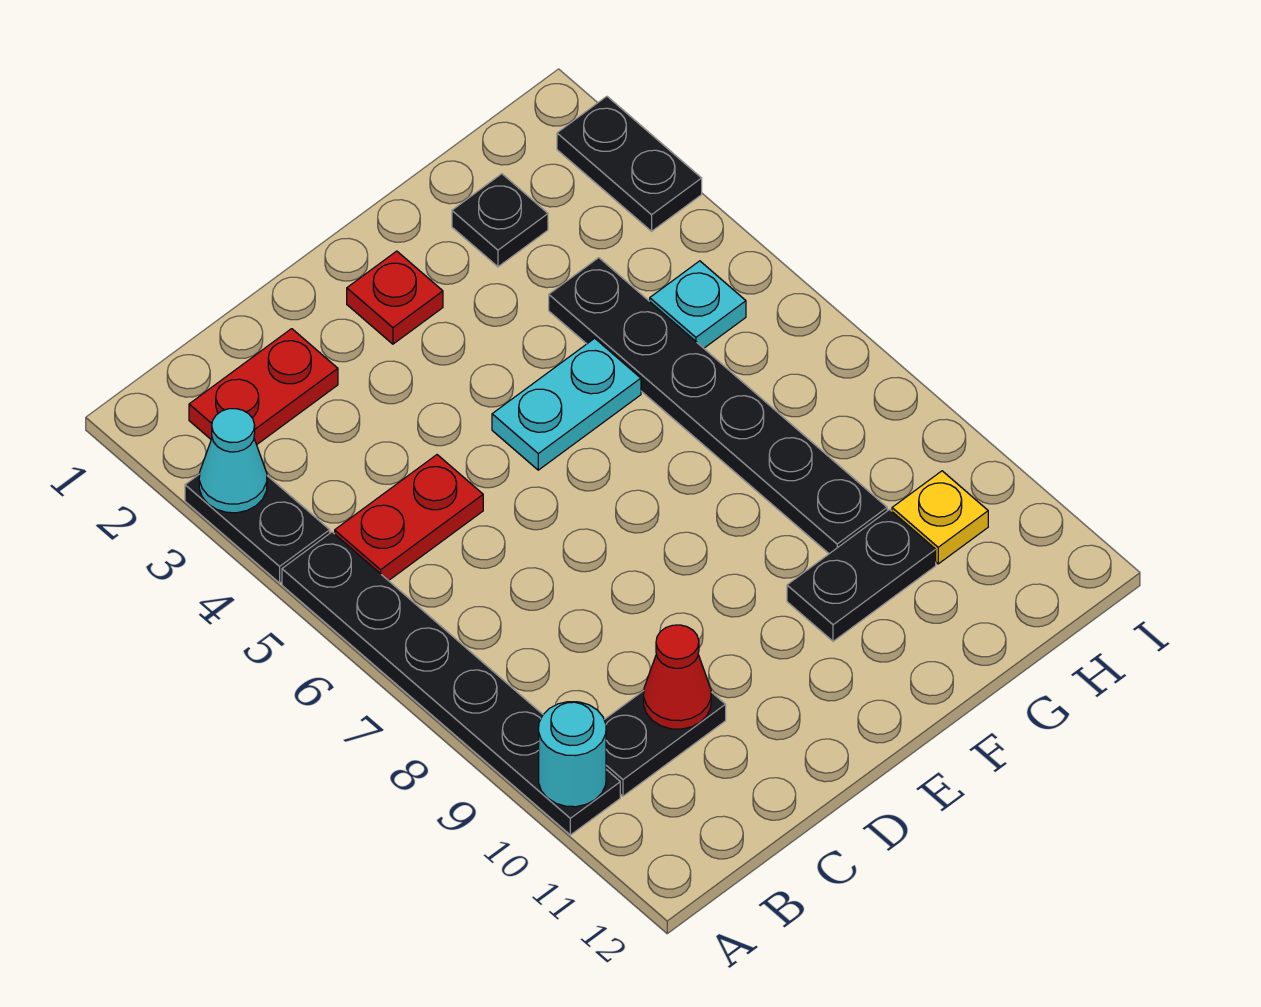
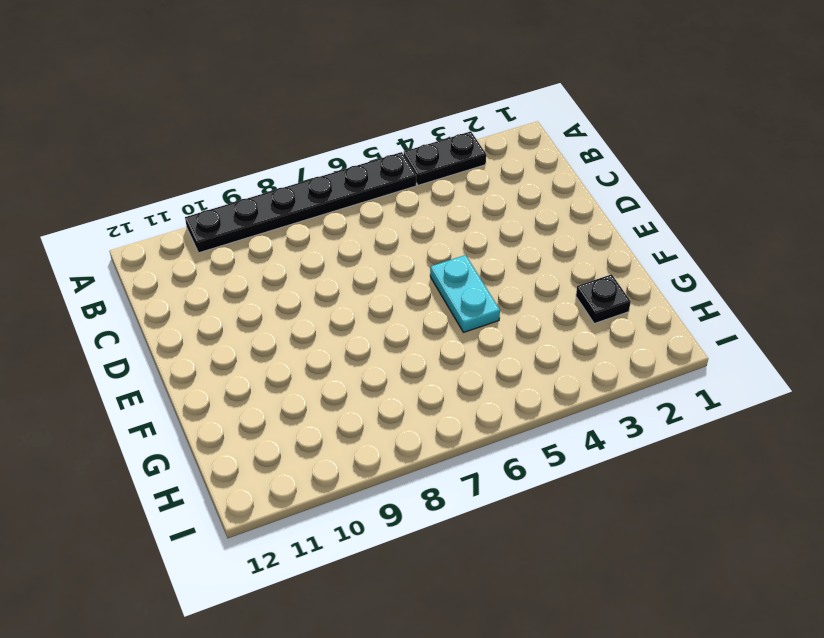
none -> red 1x2 plate [189,329,338,445]
none -> red 1x2 plate [335,455,483,581]
none -> black 1x2 plate [604,691,726,796]

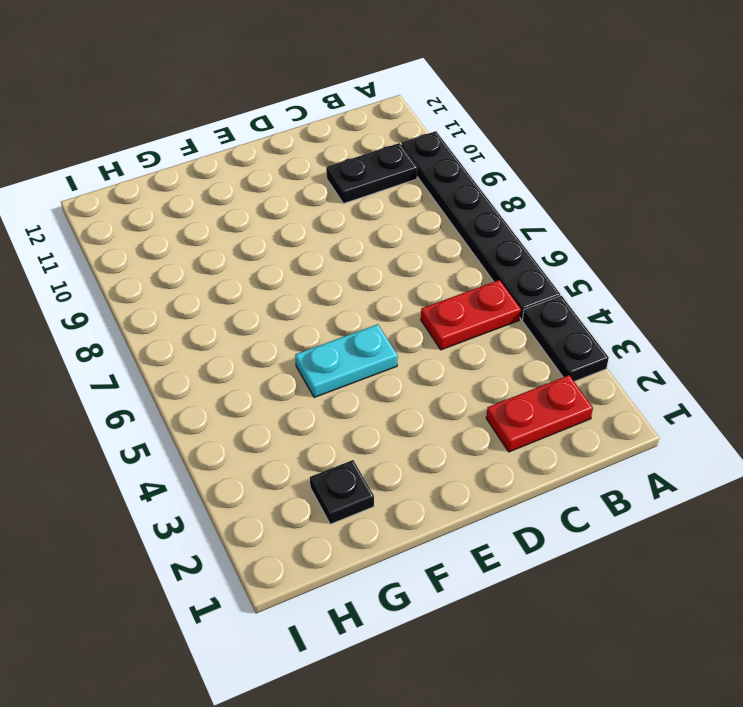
none -> red 1x1 plate [347,251,443,344]
none -> black 1x2 plate [787,510,936,641]
none -> black 1x6 plate [549,258,887,554]

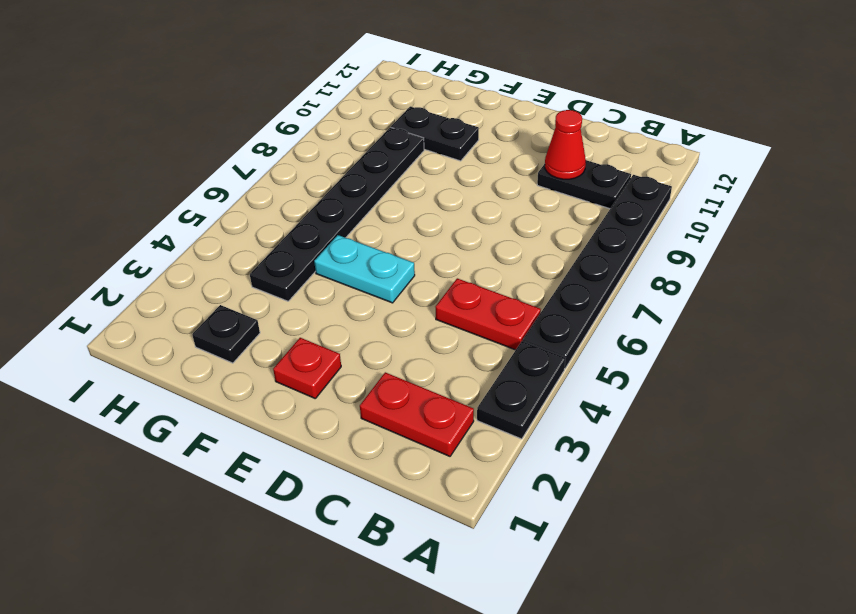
none -> cyan 1x1 plate [650,261,746,348]
none -> yellow 1x1 plate [892,471,988,564]
none -> black 1x2 plate [557,96,702,231]

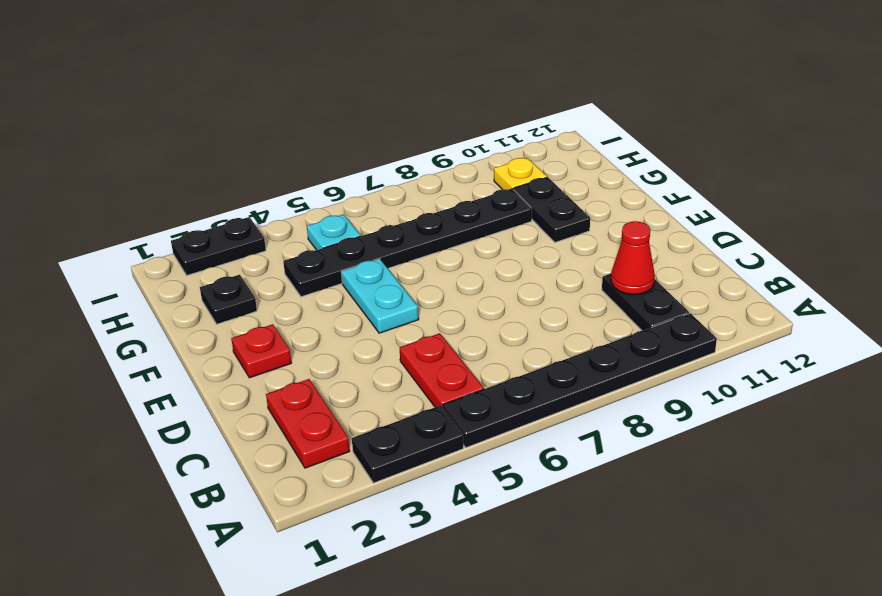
none -> cyan 1x1 cone [199,409,267,513]
none -> cyan 1x1 round brick [539,702,606,807]

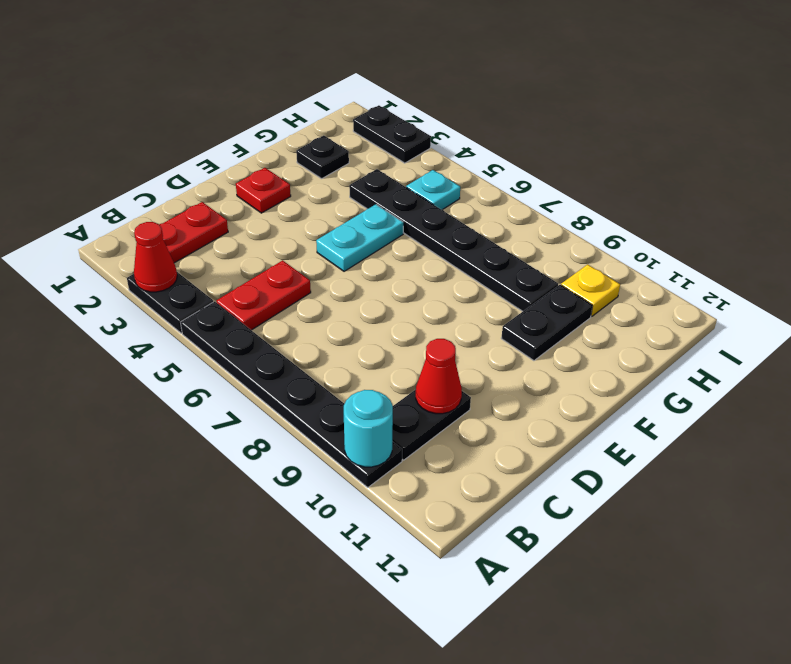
red 1x1 cone [134,222,177,292] -> cyan 1x1 cone [199,409,267,513]

